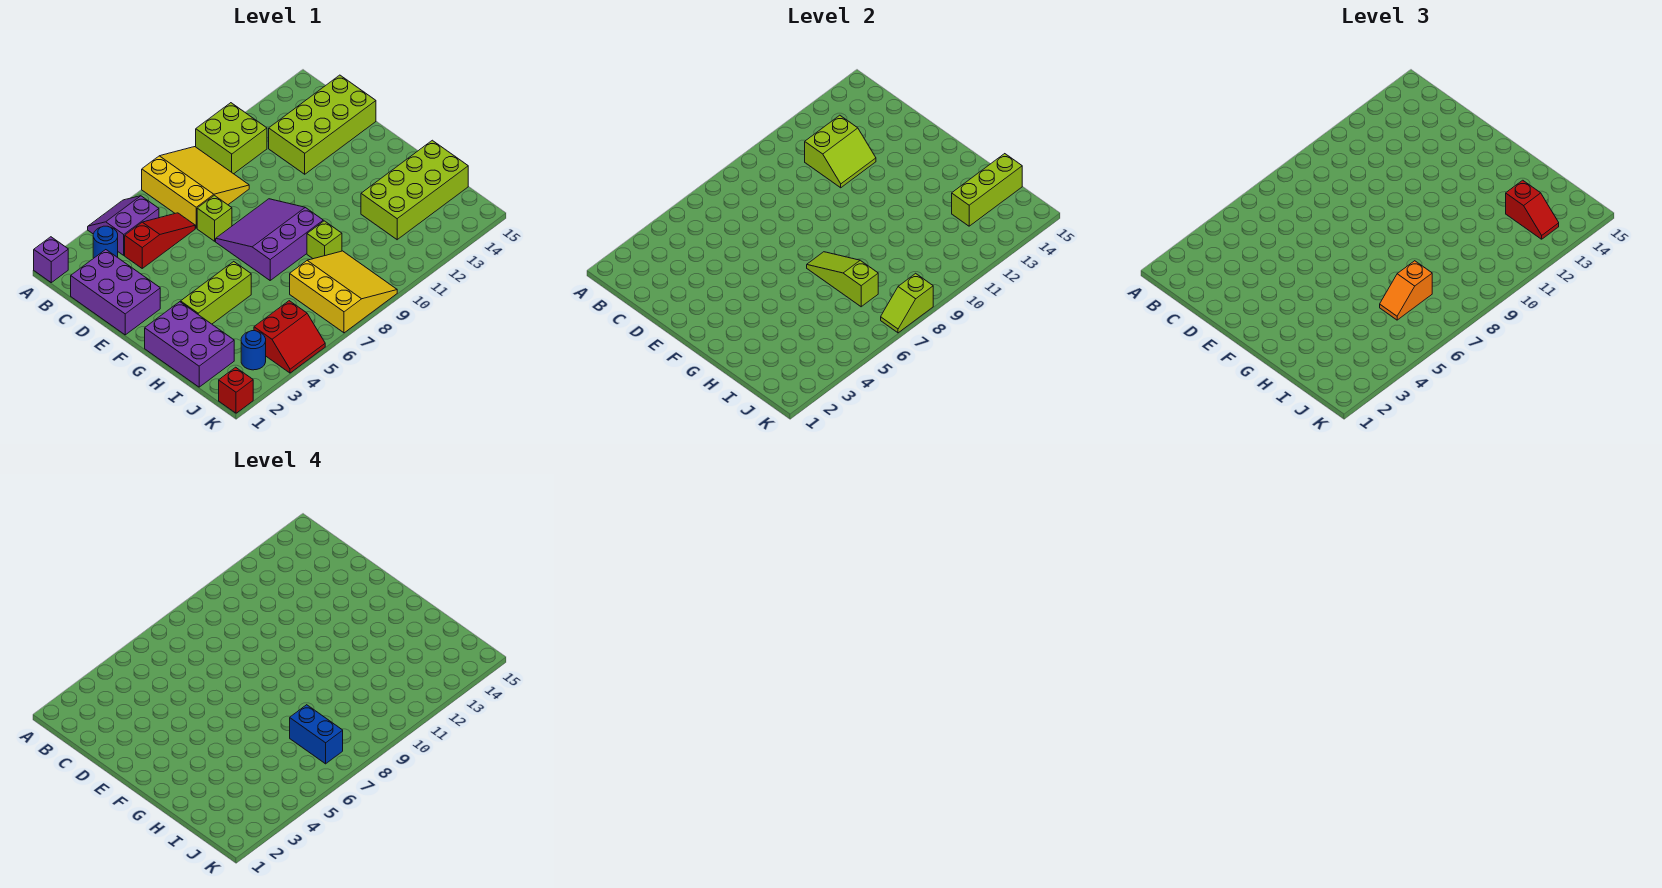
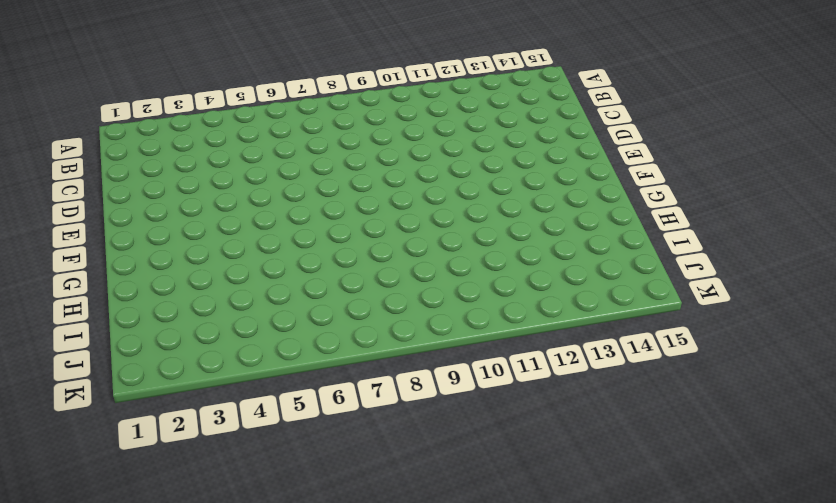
none -> purple 1x1 brick [34,237,68,283]
none -> purple 2x2 slope [88,196,159,255]
none -> yellow 3x3 slope [142,147,249,228]

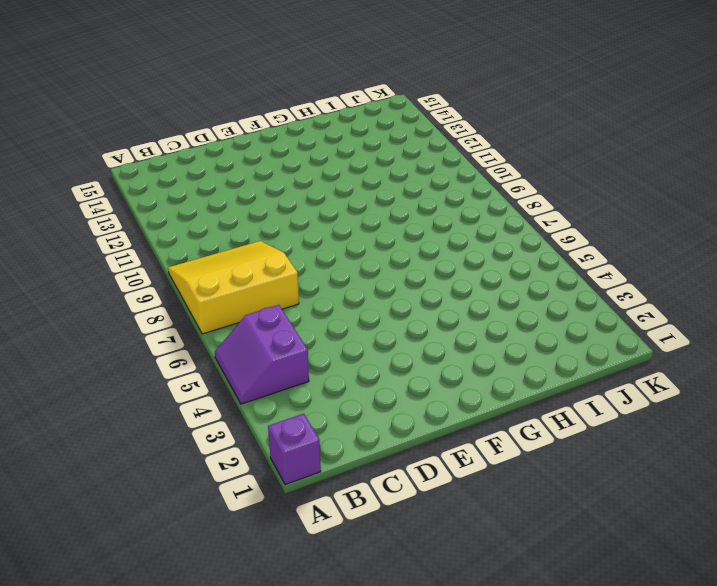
none -> lime 2x2 brick [196,103,267,174]
none -> blue 1x1 round brick [93,226,118,258]
none -> purple 2x3 brick [71,250,160,335]

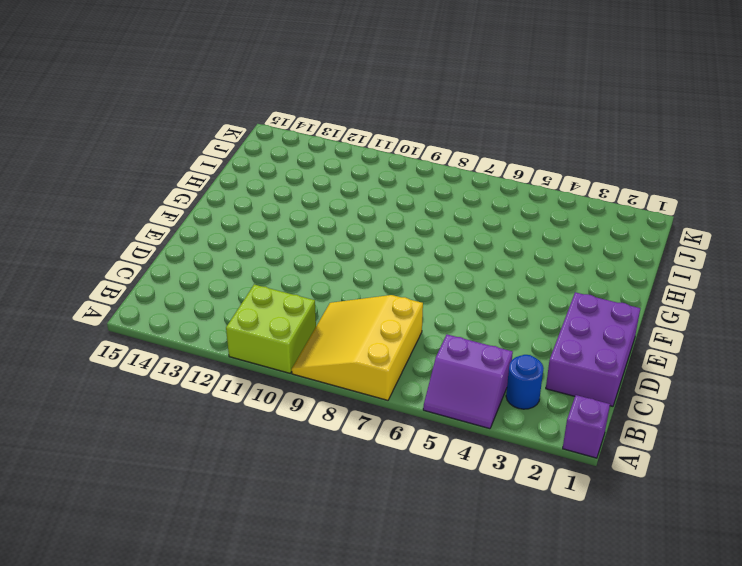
none -> red 1x3 slope [125,213,195,268]
none -> lime 2x4 brick [269,75,376,174]
none -> lime 1x1 brick [197,195,232,241]

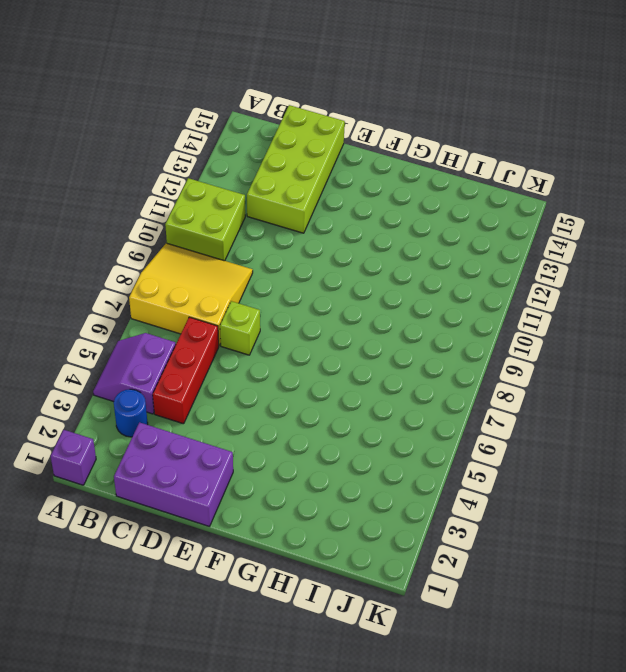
red 1x3 brick [153,317,219,424] -> red 1x3 slope [125,213,195,268]
none -> purple 3x3 slope [216,199,323,280]
none -> purple 2x3 brick [145,302,234,387]
none -> lime 1x3 brick [181,262,251,324]

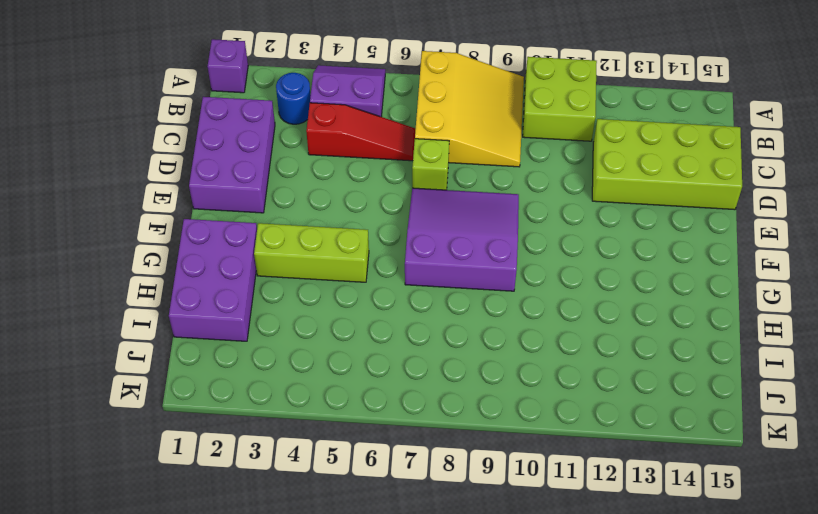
none -> lime 1x1 brick [307,221,342,259]
none -> lime 2x4 brick [361,140,468,240]
none -> yellow 3x3 slope [290,251,397,333]

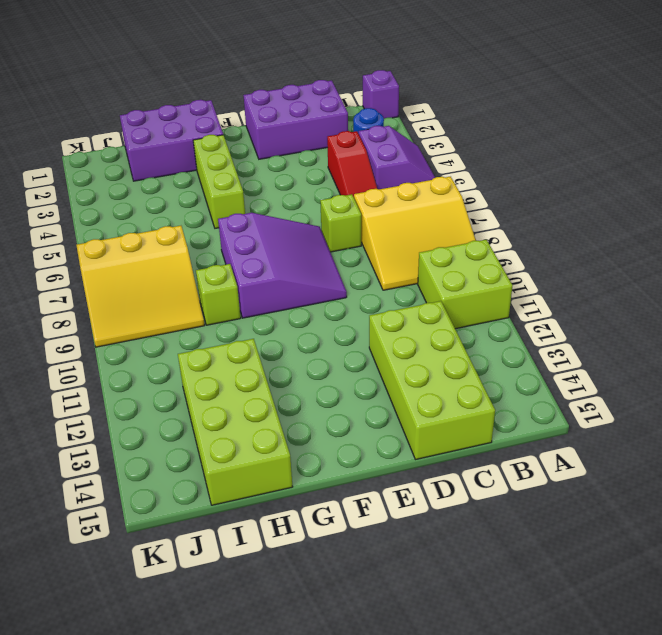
none -> blue 1x1 round brick [241,331,266,370]
none -> red 2x2 slope [254,301,325,373]
none -> red 1x1 brick [219,367,253,413]

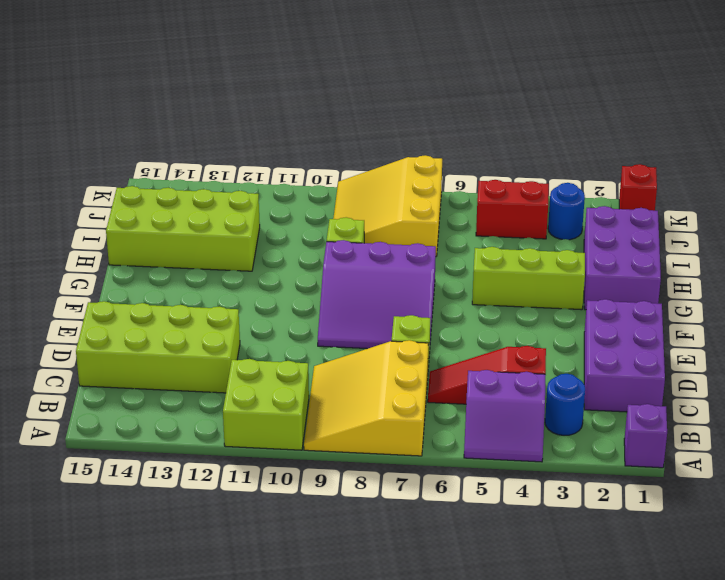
none -> lime 2x2 slope [805,115,876,188]
none -> lime 1x3 slope [807,252,878,307]
none -> lime 1x3 brick [952,154,1022,226]

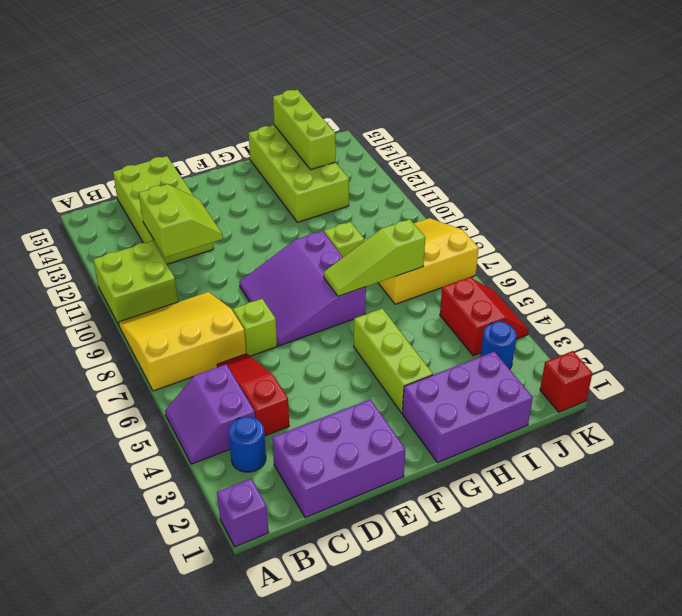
none -> lime 1x2 slope [881,273,933,333]
none -> orange 1x2 slope [1380,261,1432,320]
none -> red 1x2 slope [1506,180,1559,239]

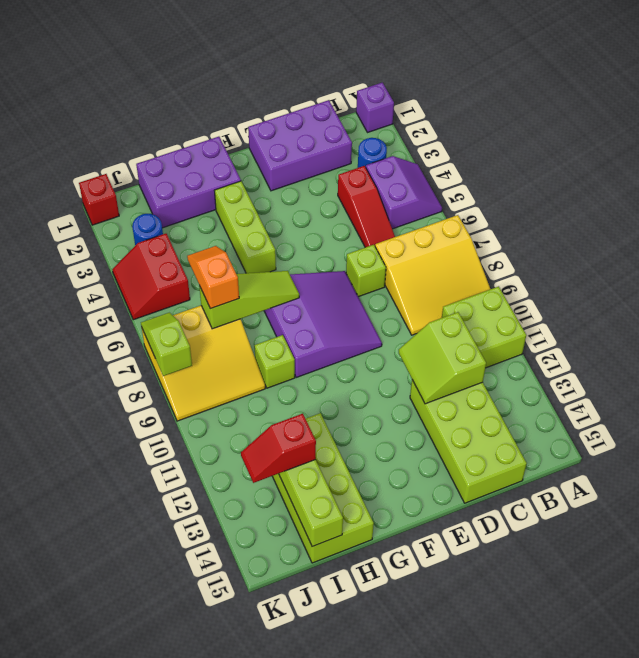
none -> blue 1x2 brick [290,705,343,764]

